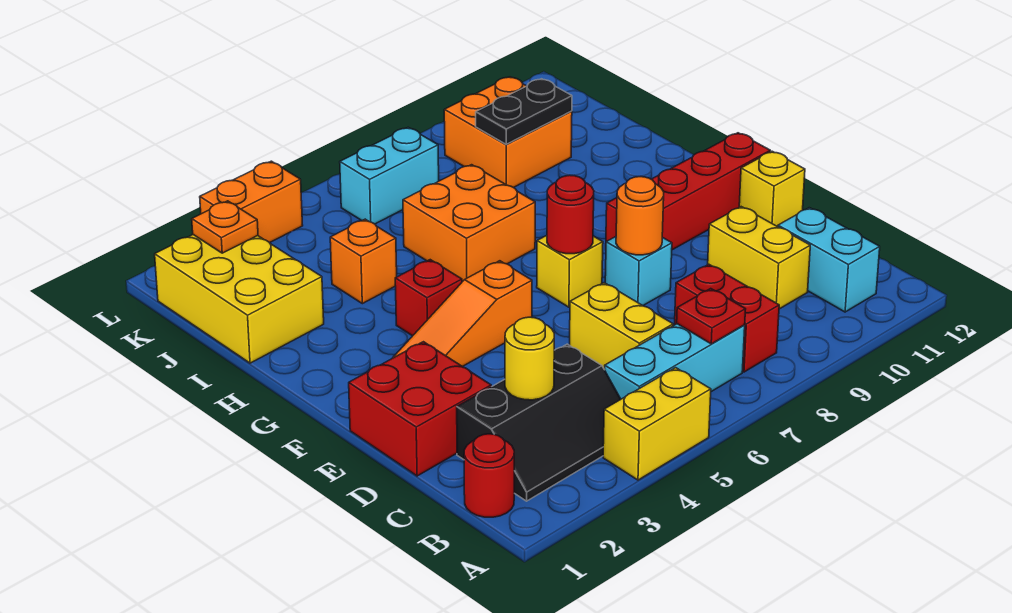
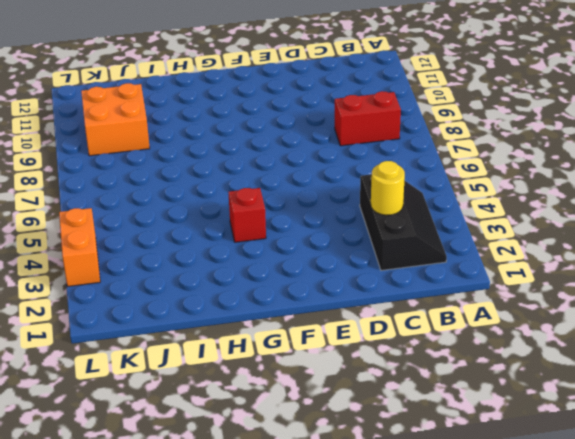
none -> yellow 1x2 brick [603,368,711,480]
none -> red 1x1 round brick [464,434,514,517]
none -> cyan 1x3 brick [605,324,745,399]

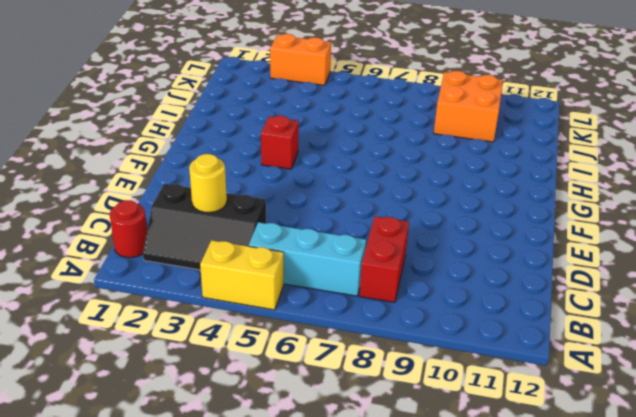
none -> cyan 1x2 brick [778,208,880,312]
none -> yellow 1x2 brick [570,283,673,370]
none -> yellow 1x2 brick [708,207,810,309]

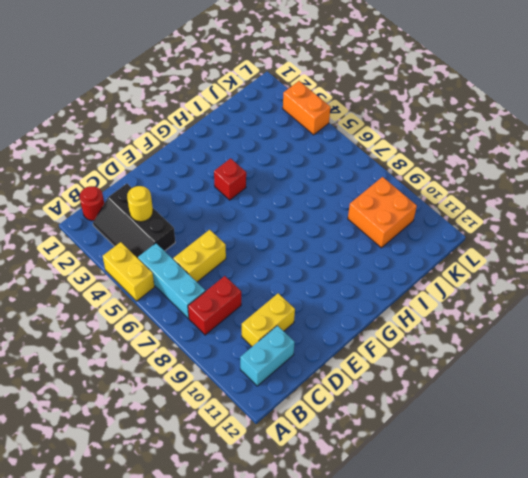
none -> red 2x2 brick [349,342,491,476]
none -> cyan 1x1 brick [605,237,672,305]
none -> yellow 1x1 brick [739,151,805,227]

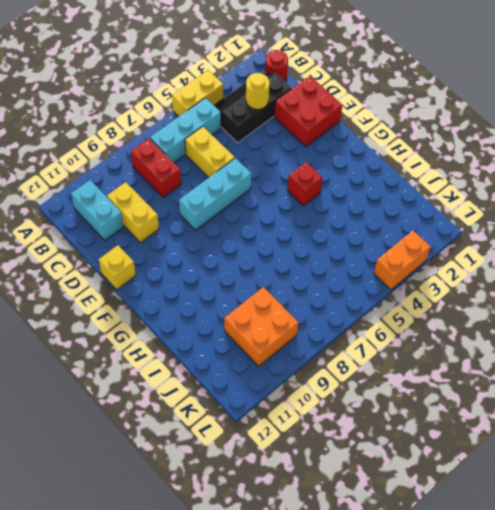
cyan 1x3 brick [179,158,251,230] -> cyan 1x1 brick [605,237,672,305]
none -> orange 1x3 slope [393,261,532,367]
none -> yellow 1x1 brick [537,236,603,307]
none -> red 1x4 brick [606,133,770,250]

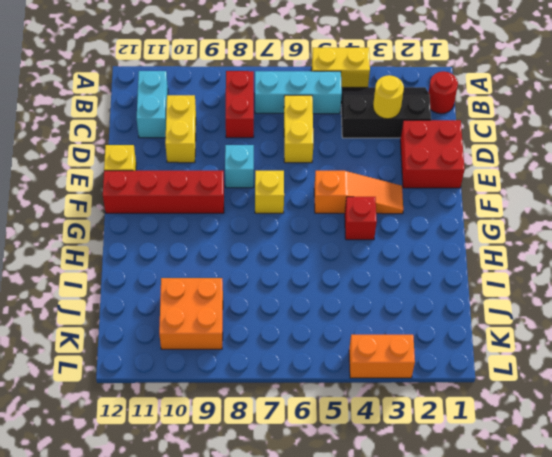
none -> orange 2x2 brick [403,165,535,282]
none -> yellow 2x3 brick [155,235,324,363]
none -> orange 1x1 brick [330,219,397,304]

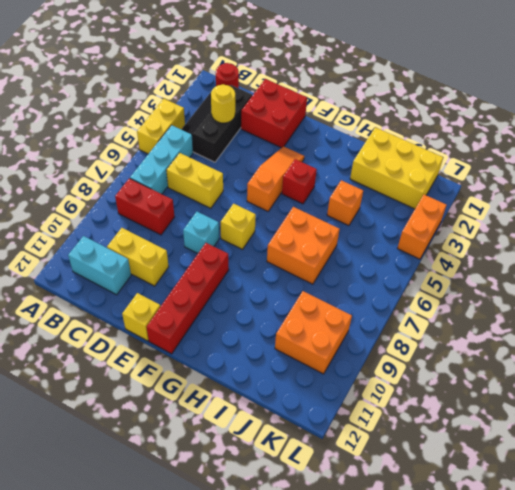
none -> cyan 1x2 brick [340,127,439,224]
none -> red 1x1 plate [677,289,746,344]
none -> orange 1x1 round brick [616,177,664,255]

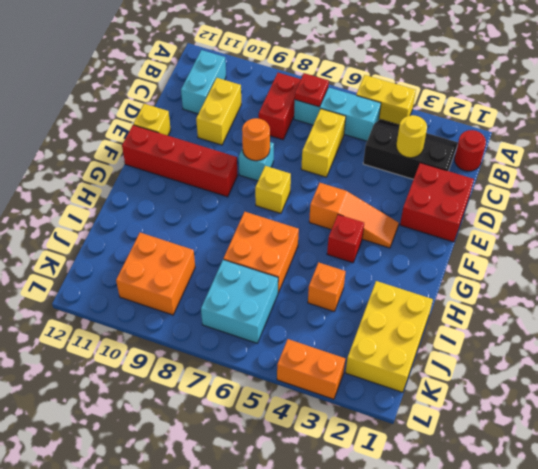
cyan 2x2 brick [201,260,278,343] -> cyan 1x2 brick [340,127,439,224]
none -> red 1x1 round brick [547,175,594,254]
none -> black 1x2 plate [476,79,572,144]
none -> orange 1x1 plate [192,201,258,253]

